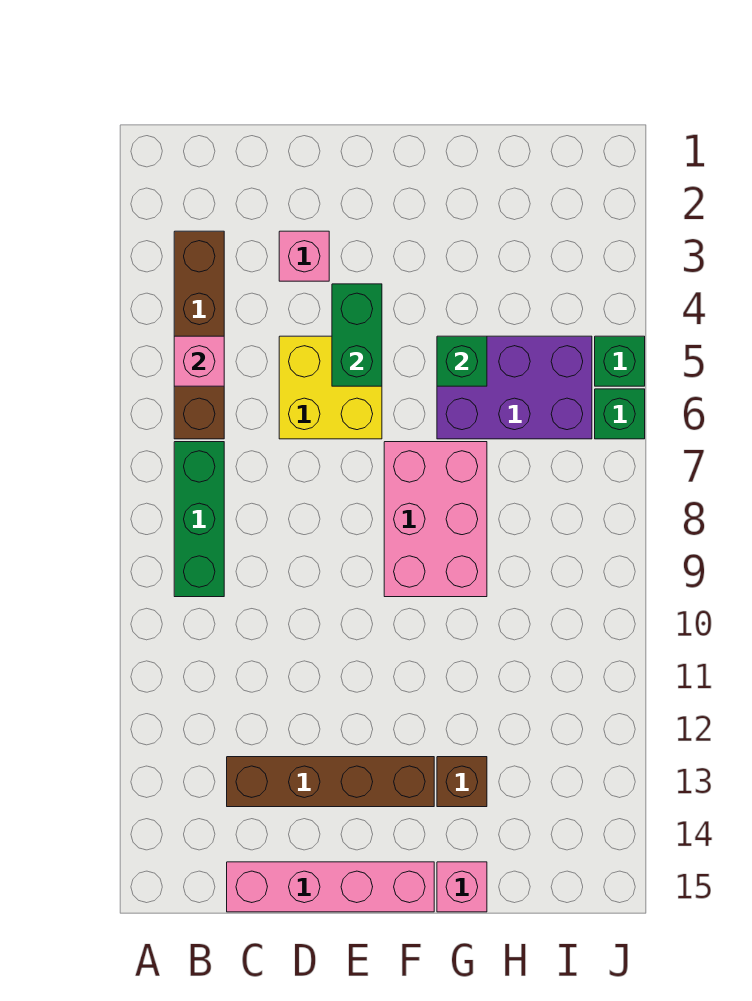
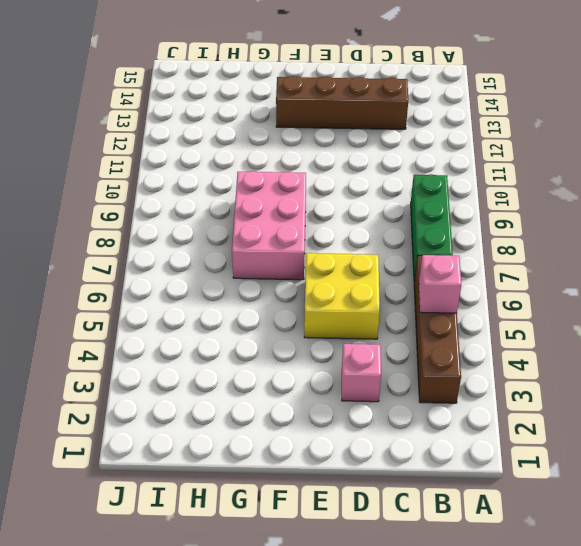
none -> pink 1x4 brick [227,862,434,912]
none -> purple 2x3 brick [437,336,592,439]
none -> brown 1x1 brick [437,757,487,807]

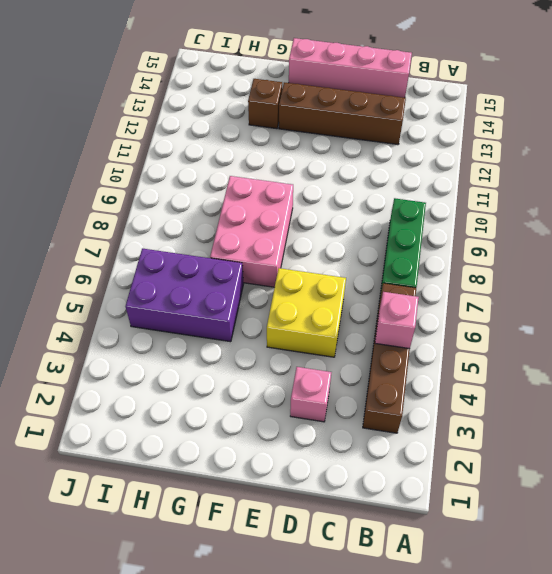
none -> pink 1x1 brick [437,862,487,912]
none -> green 1x1 brick [595,336,645,386]
none -> green 1x1 brick [595,389,645,439]

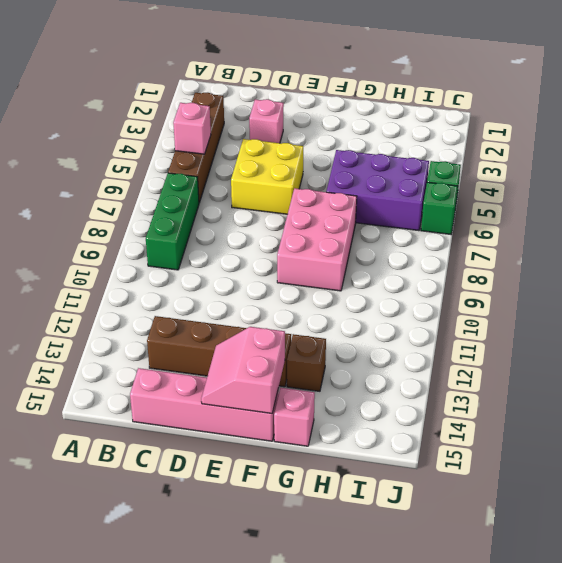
pink 2x2 slope [201,327,285,414] -> none
none -> green 1x2 brick [332,284,382,386]
none -> green 1x1 brick [437,336,487,386]

